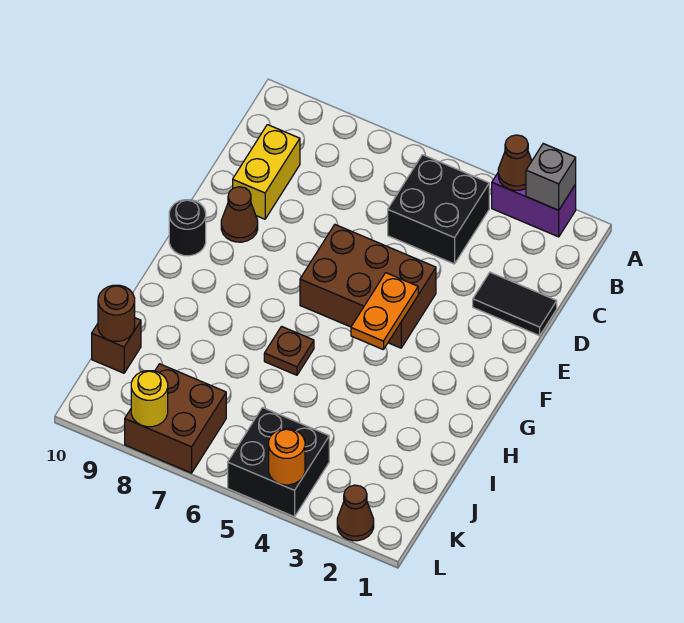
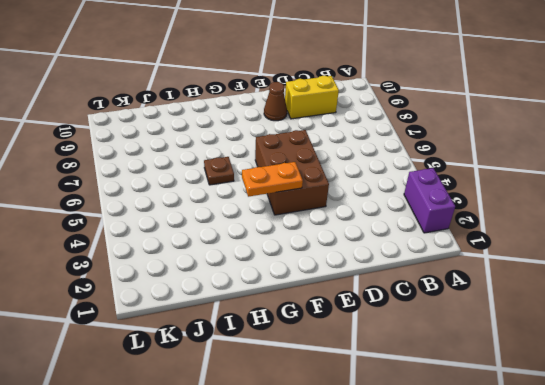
none -> black 2x2 brick [388,155,489,264]
none -> black 1x2 tile [473,272,557,336]
none -> black 1x1 round brick [169,200,206,256]

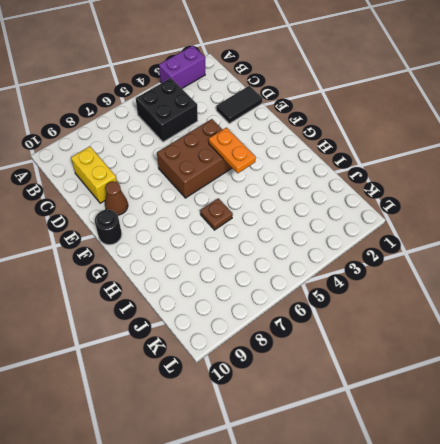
none -> brown 1x1 brick [92,318,141,373]
none -> black 2x2 brick [228,408,329,517]
none -> brown 2x2 brick [125,364,226,473]

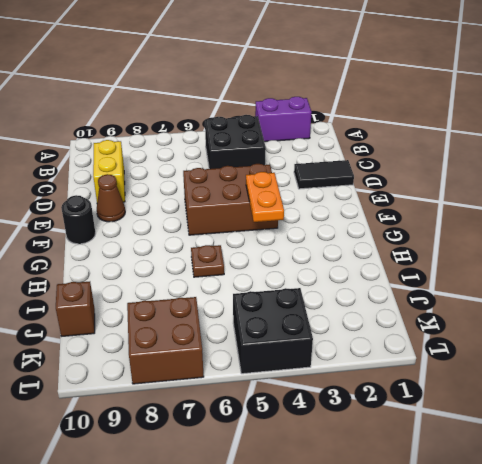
none -> brown 1x1 cone [337,485,374,541]
none -> grey 1x1 brick [526,144,576,210]
none -> brown 1x1 cone [498,135,532,190]

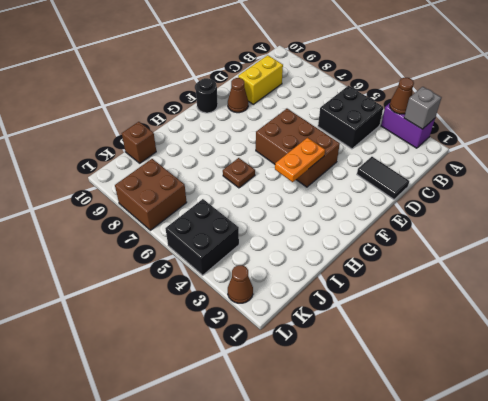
none -> brown 1x1 round brick [98,285,135,341]
none -> orange 1x1 round brick [269,429,305,485]
none -> yellow 1x1 round brick [131,371,168,427]

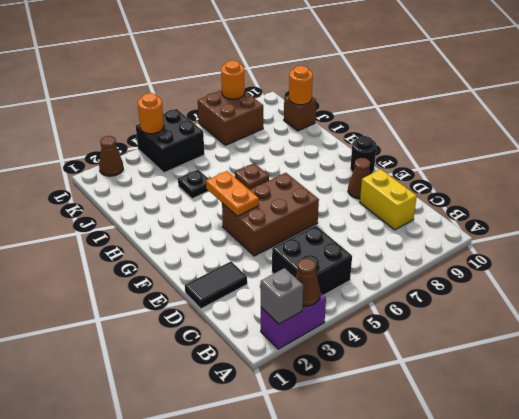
black 1x1 plate [178,170,208,199] -> none
orange 1x1 round brick [289,66,313,105] -> brown 1x1 round brick [98,285,135,341]
orange 1x1 round brick [221,60,245,99] -> yellow 1x1 round brick [131,371,168,427]

